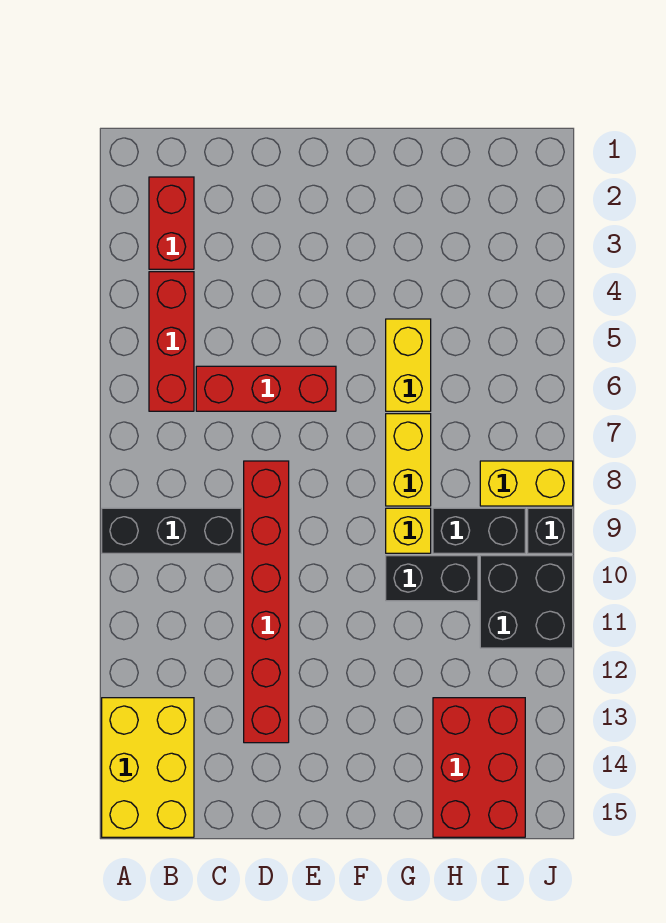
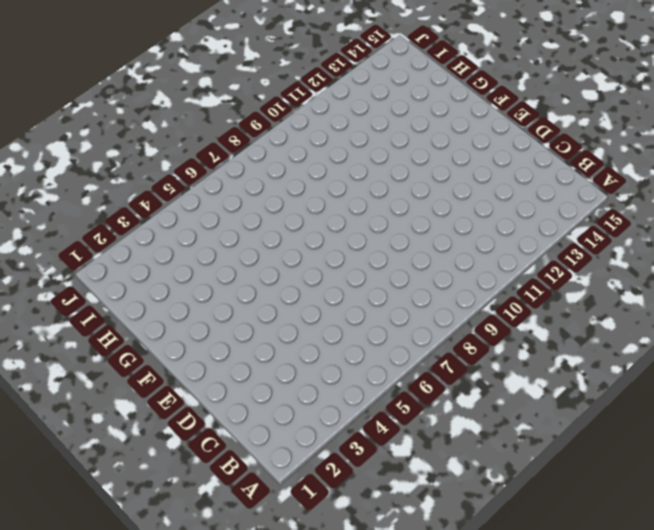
none -> black 1x3 brick [102,508,241,553]
none -> yellow 2x3 brick [102,698,194,837]
none -> red 1x2 brick [149,177,194,269]

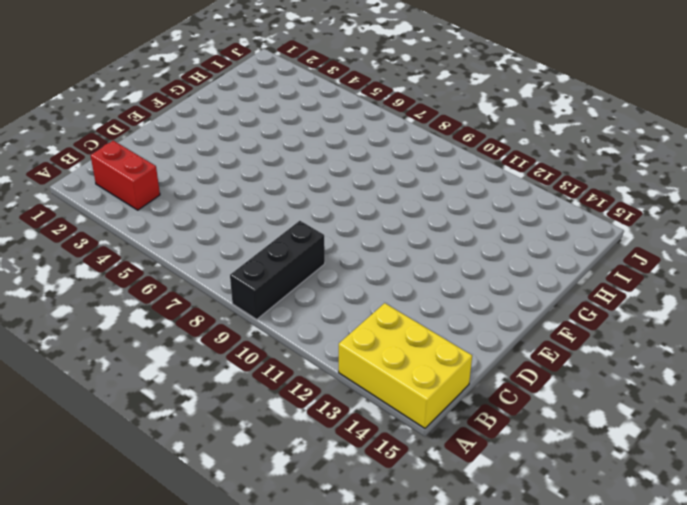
none -> red 1x3 brick [149,272,194,411]
none -> red 1x3 brick [196,366,336,411]
none -> red 1x6 brick [244,461,289,743]

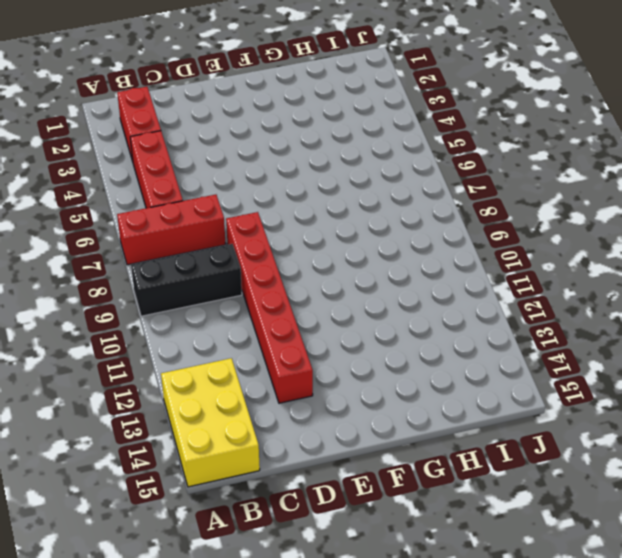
red 1x3 brick [117,195,226,265] -> red 1x3 brick moved to [196,366,336,411]
none -> yellow 1x2 brick [386,319,431,411]
none -> yellow 1x2 brick [386,414,431,506]
none -> yellow 1x1 brick [386,508,431,553]

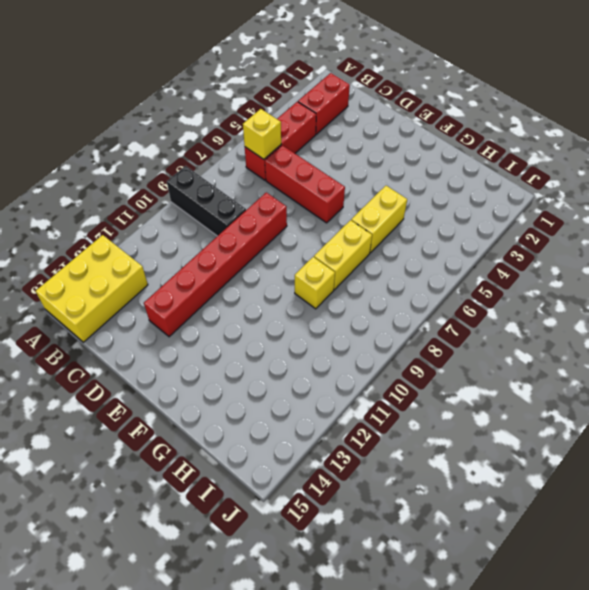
yellow 1x1 brick [243,109,281,159] -> none
none -> black 1x2 brick [386,556,478,601]
none -> black 1x2 brick [433,508,525,553]
none -> red 2x3 brick [433,698,525,837]

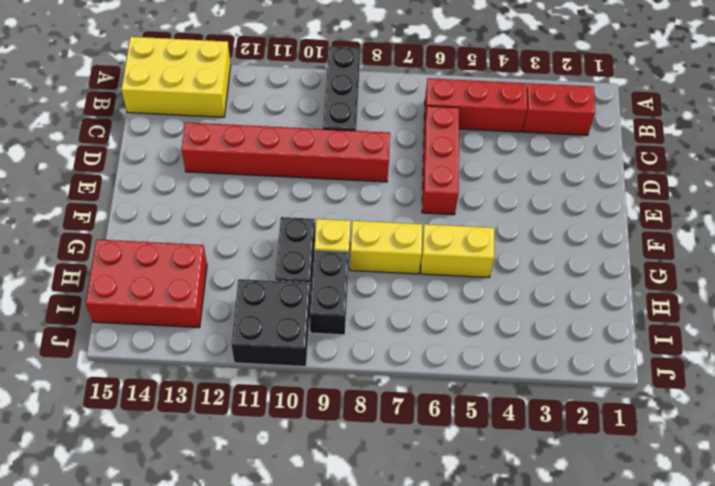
none -> yellow 1x2 brick [480,461,573,506]
none -> black 1x1 brick [528,508,573,553]

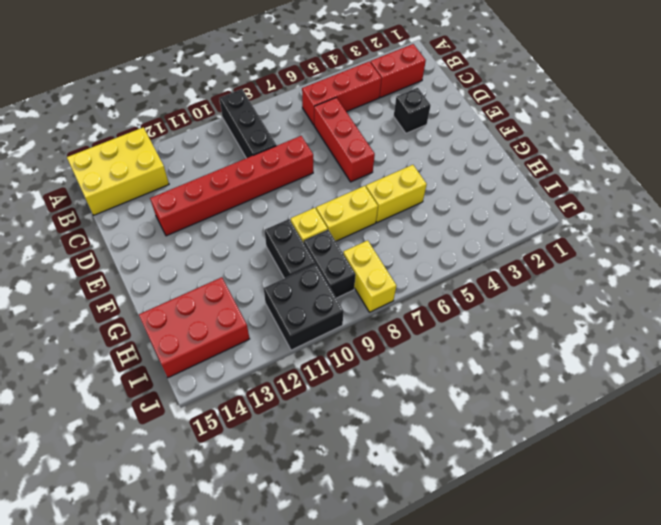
black 1x1 brick [394,88,431,133] -> black 1x1 brick moved to [528,508,573,553]

